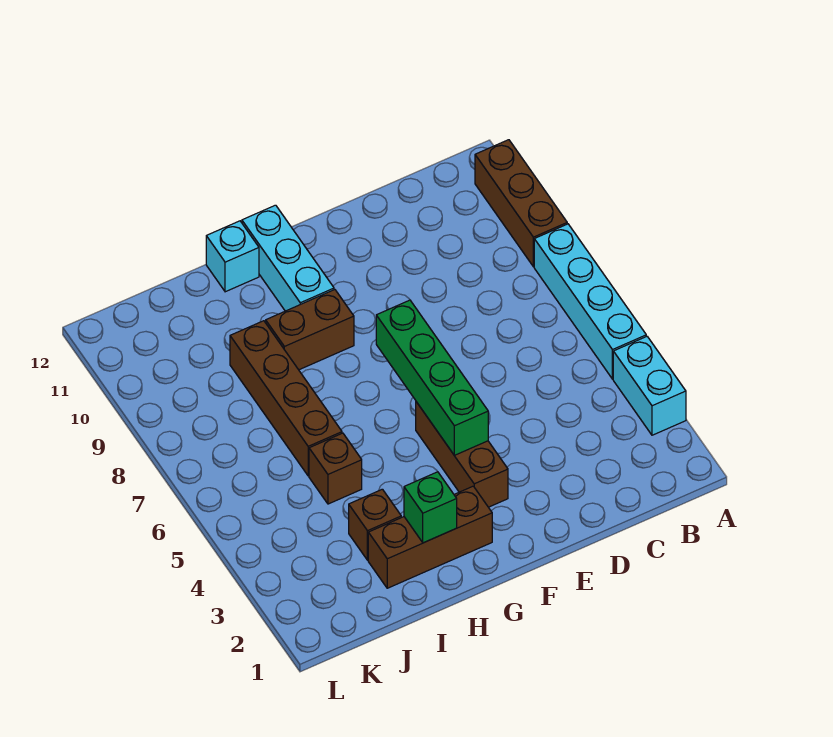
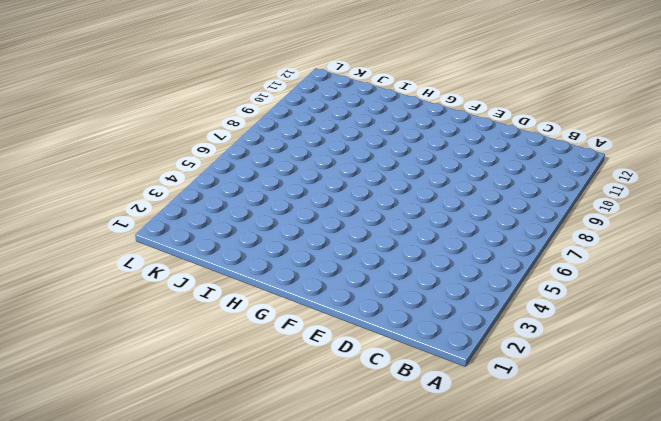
none -> cyan 1x2 brick [613,336,686,435]
none -> cyan 1x4 brick [534,224,646,379]
none -> brown 1x3 brick [475,140,567,267]

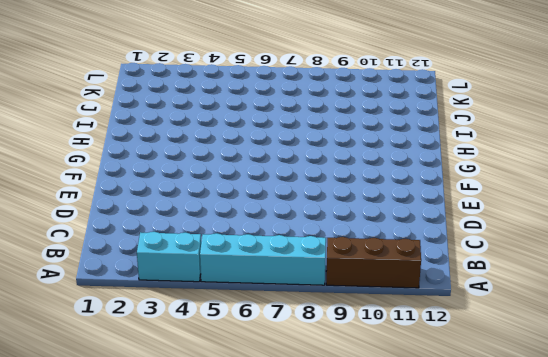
none -> brown 1x3 brick [416,402,508,507]
none -> brown 1x3 brick [368,486,492,588]
none -> brown 1x2 brick [266,290,354,370]

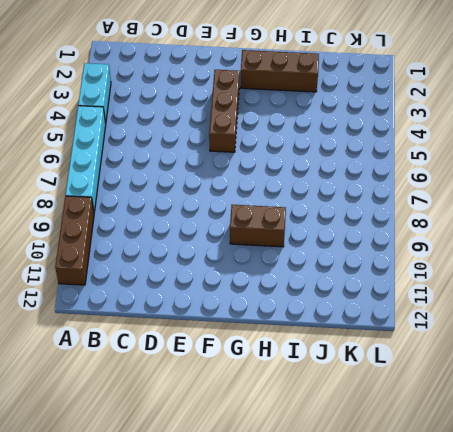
none -> cyan 1x3 brick [242,205,334,311]
none -> cyan 1x1 brick [206,221,259,292]
none -> brown 1x1 brick [349,489,401,560]

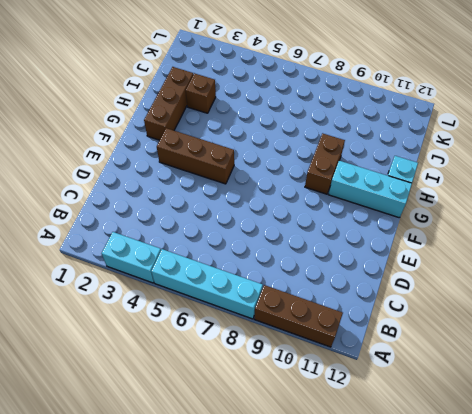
none -> brown 1x1 brick [309,433,362,504]
none -> brown 1x4 brick [230,321,342,476]
none -> green 1x4 brick [376,300,488,455]

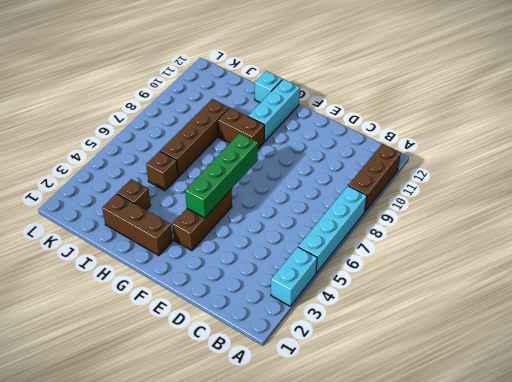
none -> green 1x1 brick [404,472,457,543]

